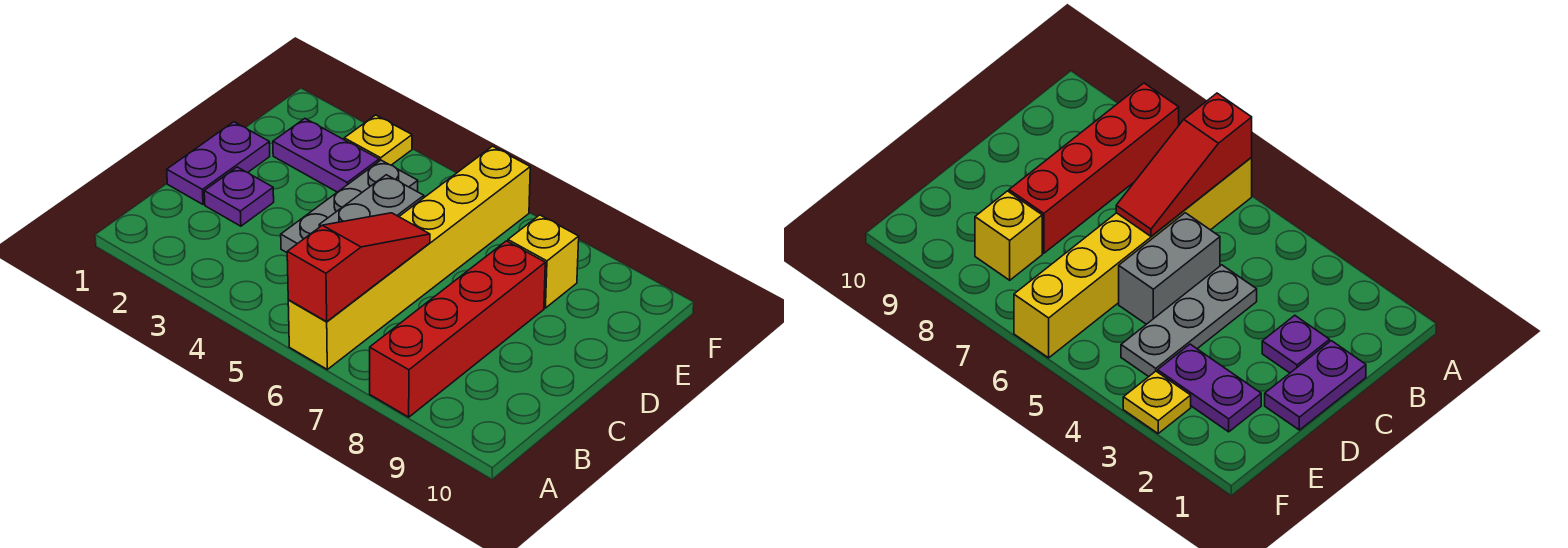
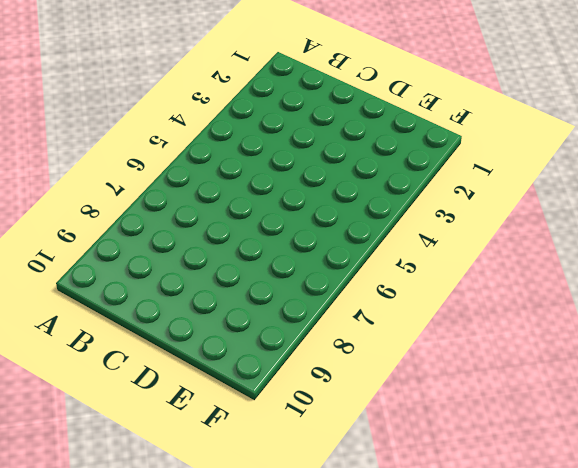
none -> yellow 1x6 brick [288,146,530,369]
none -> red 1x4 brick [370,241,545,417]

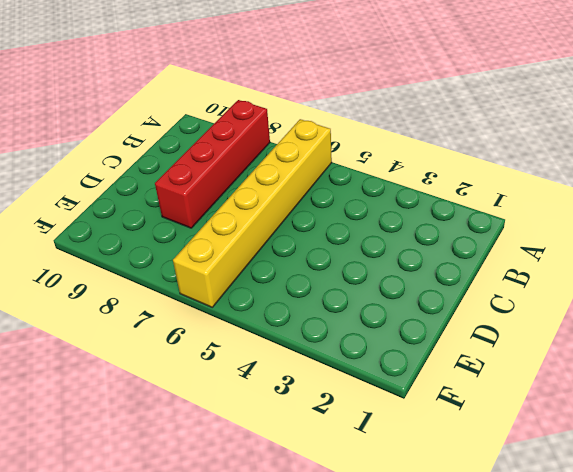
none -> purple 1x2 plate [167,122,270,204]
none -> purple 1x1 plate [204,167,274,226]

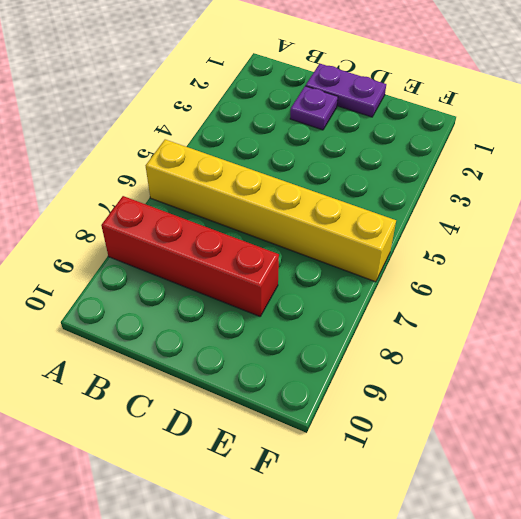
none -> grey 1x3 plate [281,160,418,252]
none -> grey 1x2 brick [319,175,424,227]

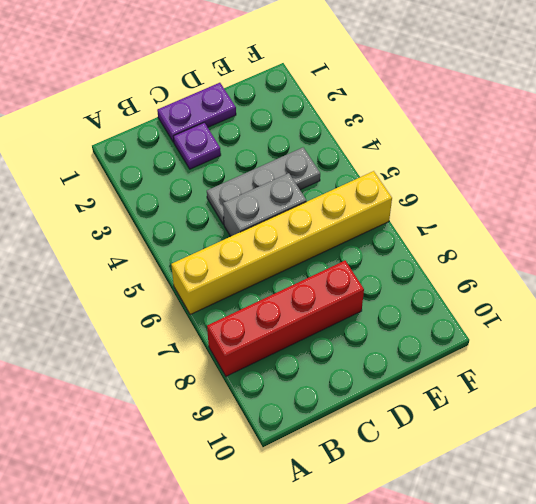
none -> purple 1x2 plate [273,119,379,192]
none -> yellow 1x1 brick [508,215,579,308]

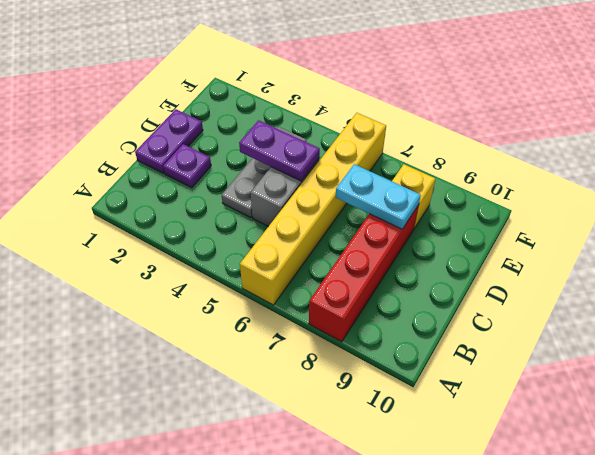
purple 1x2 plate [239,120,320,181] -> purple 1x2 plate moved to [273,119,379,192]
cyan 1x2 plate [336,164,421,229] -> none
none -> yellow 1x1 plate [344,115,412,165]
none -> red 1x3 slope [287,213,430,322]

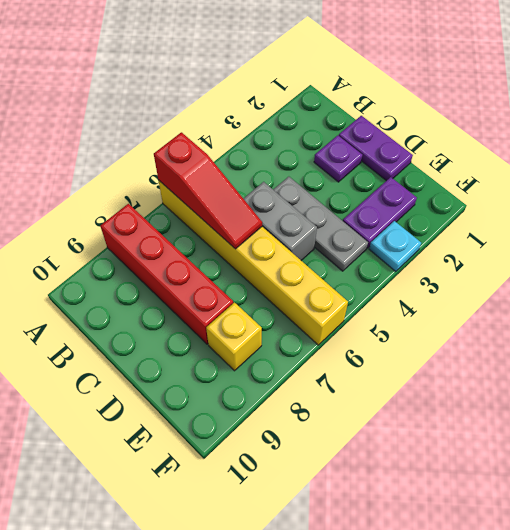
cyan 1x1 plate [369,221,421,272] -> yellow 1x1 plate [344,115,412,165]

